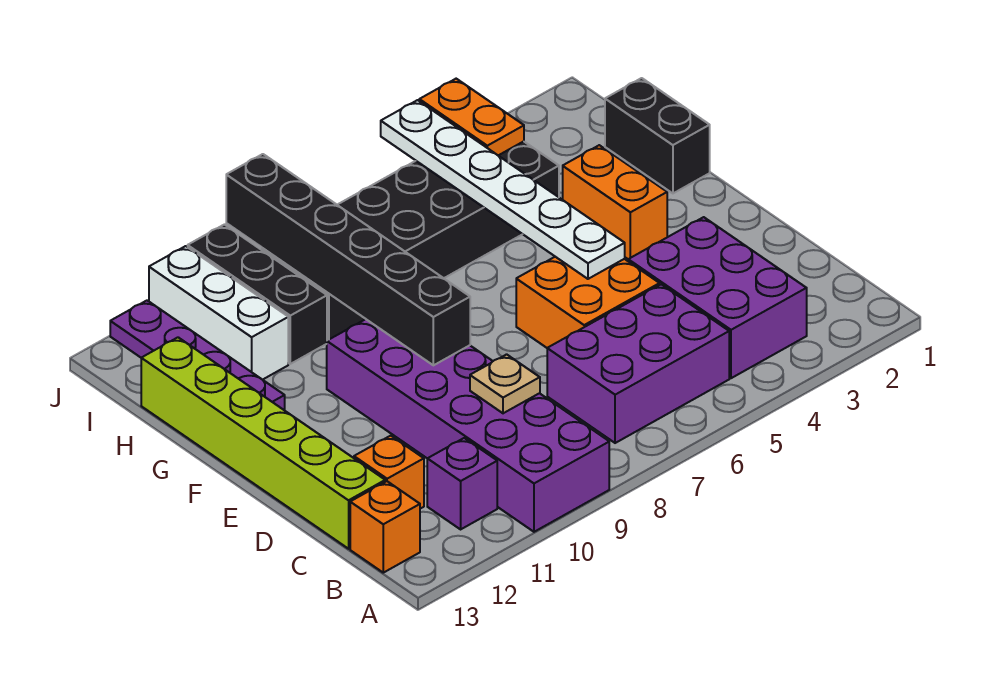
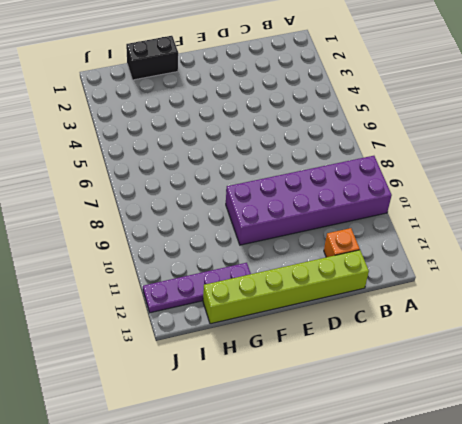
none -> purple 2x3 brick [628,217,807,378]
none -> purple 2x3 brick [547,284,729,443]
none -> purple 1x1 brick [427,438,497,529]

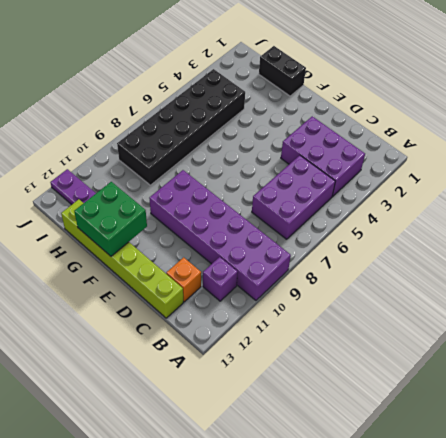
green 2x2 brick [74,182,147,256] -> none
none -> orange 1x1 brick [350,481,420,573]
none -> orange 2x2 brick [516,257,660,348]
none -> orange 1x2 brick [563,145,667,259]

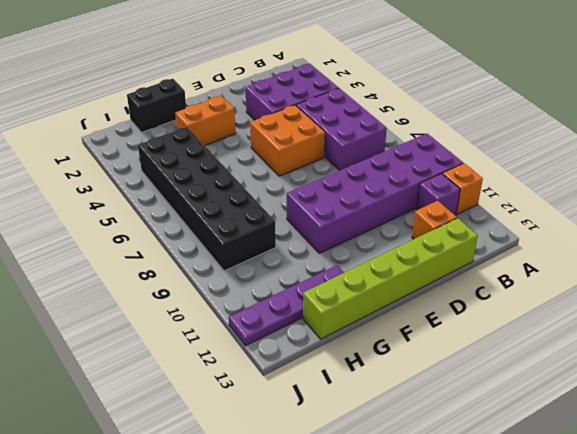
orange 1x1 brick [443,163,483,214] -> orange 1x1 brick moved to [350,481,420,573]
none -> black 1x3 brick [188,225,327,364]
none -> white 1x3 brick [149,246,288,380]
none -> tan 1x1 plate [470,354,540,413]

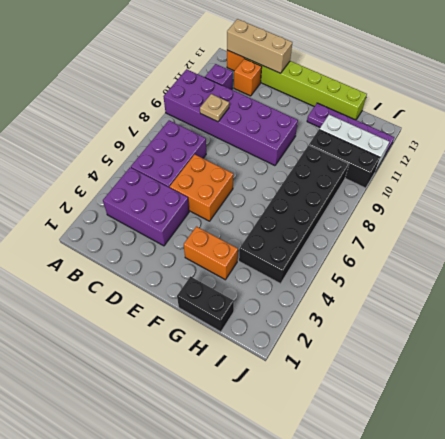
tan 1x3 brick [227,19,292,73] -> none
none -> white 1x6 plate [381,100,625,279]
none -> black 1x6 brick [226,154,470,365]
none -> orange 1x2 plate [419,79,524,156]

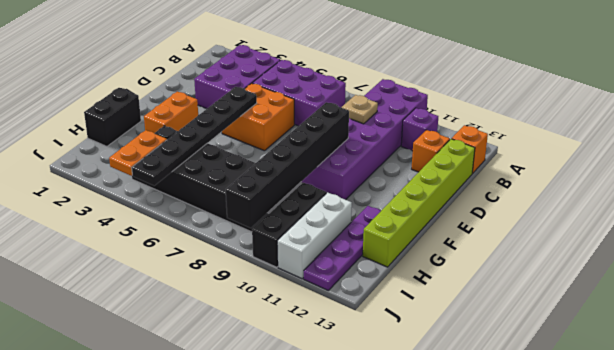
black 1x6 plate [132,87,257,186] -> white 1x6 plate [381,100,625,279]

